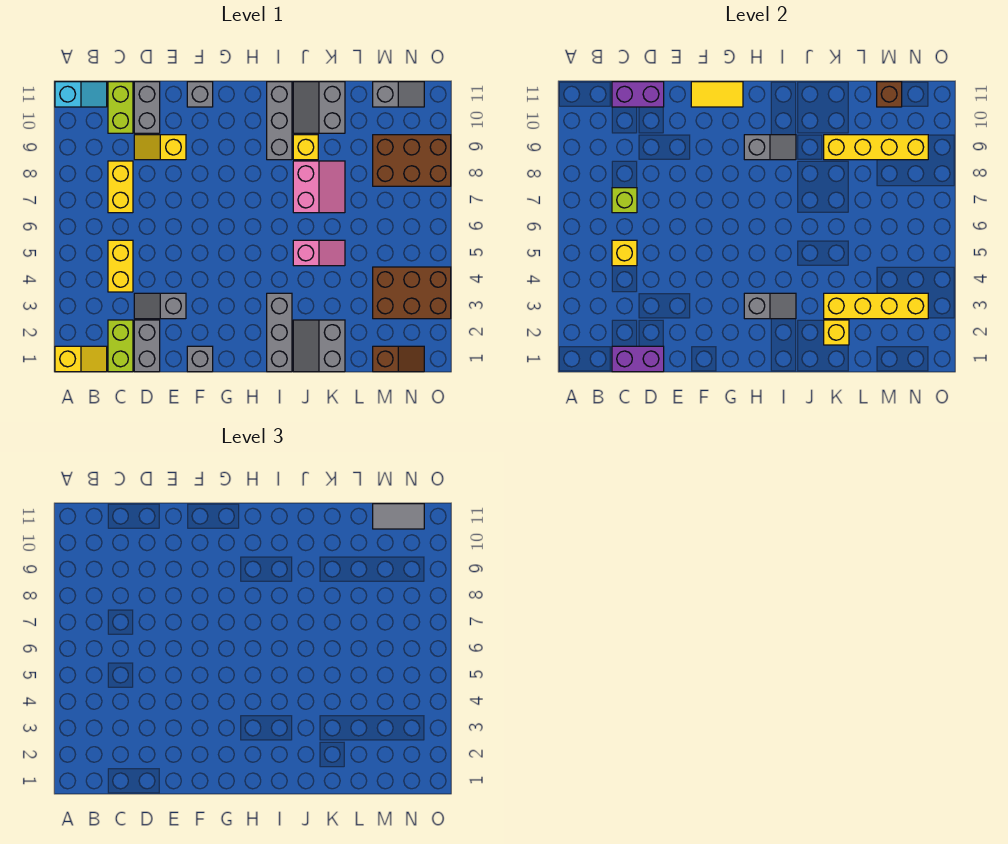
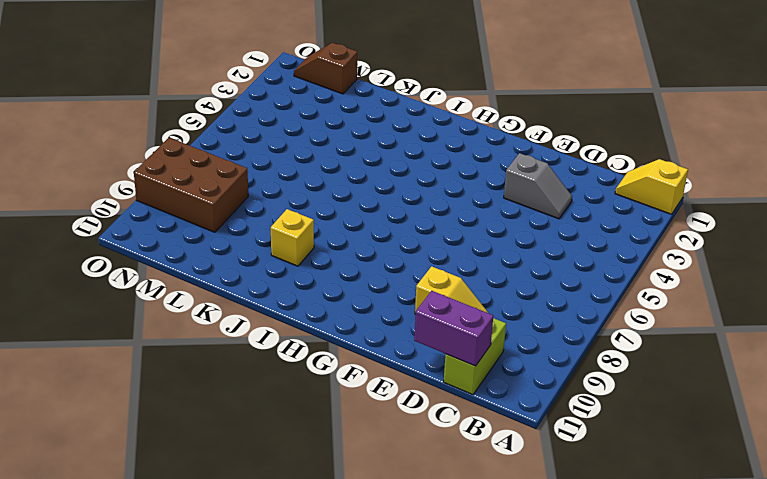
none -> cyan 1x2 slope [55,82,107,107]
none -> lime 1x2 brick [108,320,133,372]
none -> yellow 1x2 brick [108,240,133,292]
none -> yellow 1x2 brick [108,161,133,213]

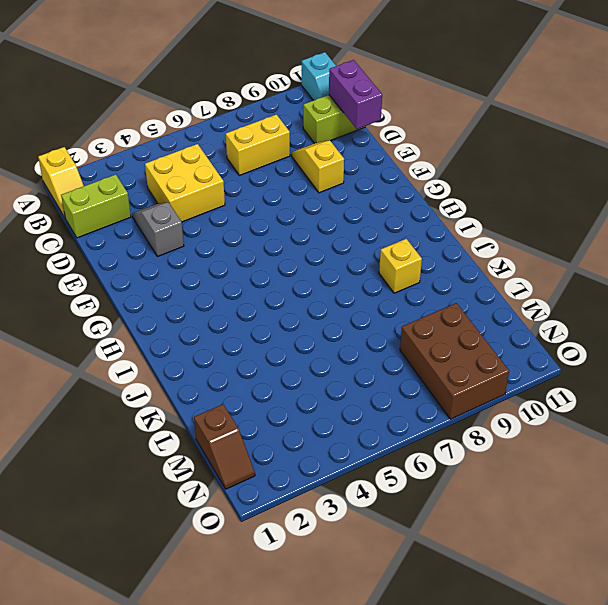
yellow 2x2 brick [145,144,225,222] -> yellow 1x2 brick [108,240,133,292]
none -> grey 1x2 brick [134,320,160,372]
none -> grey 1x2 brick [134,82,160,133]
none -> grey 1x1 brick [187,346,213,372]
none -> grey 1x1 brick [187,82,213,107]

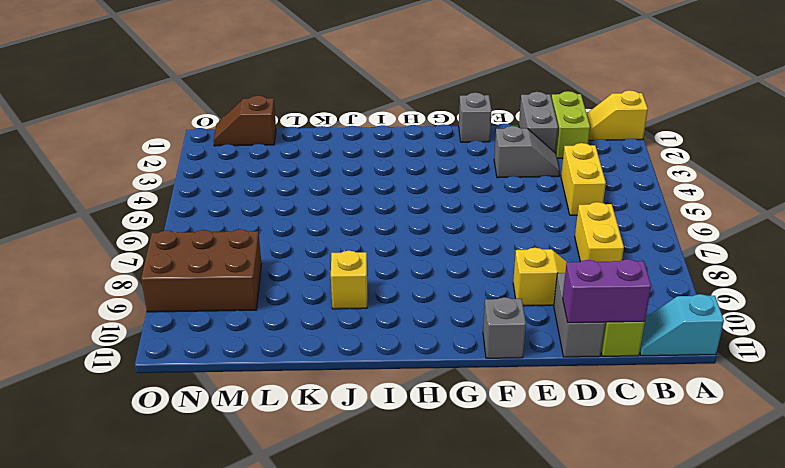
none -> grey 1x3 brick [267,293,292,372]
none -> grey 1x3 brick [267,82,292,160]
none -> grey 2x2 slope [293,320,345,372]
none -> pink 1x2 slope [293,240,345,266]

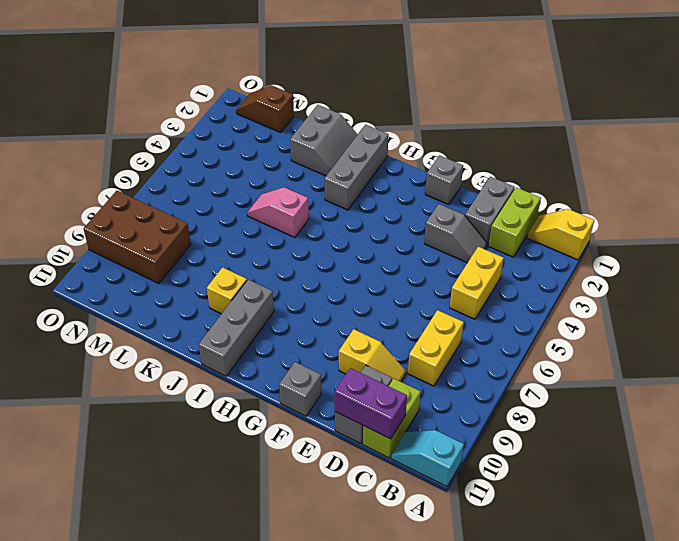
none -> pink 2x2 slope [293,161,345,213]
none -> grey 2x2 slope [293,82,345,133]
none -> brown 2x3 brick [373,267,451,319]
none -> grey 1x2 slope [373,82,424,107]

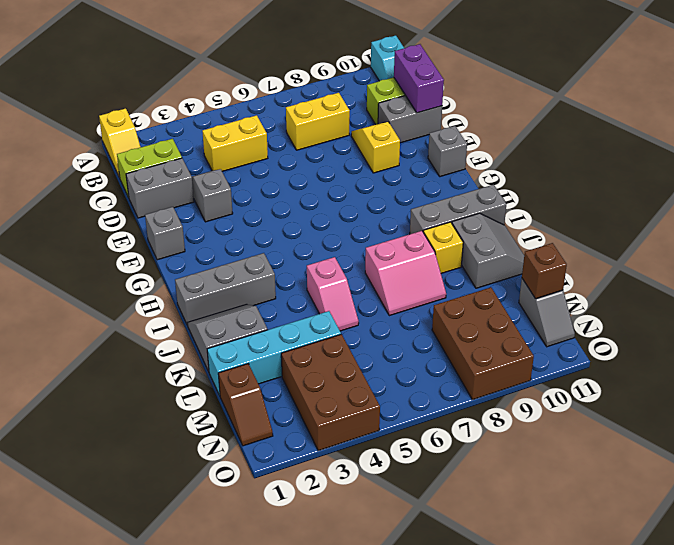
grey 2x2 slope [452,213,524,288] -> grey 2x2 slope turned to [293,82,345,133]
cyan 1x4 brick [207,311,341,395] -> none
none -> purple 1x2 brick [612,346,664,372]
none -> yellow 1x1 brick [612,240,637,266]
none -> lime 1x1 brick [612,188,637,213]
none -> yellow 1x2 tile [691,82,743,107]

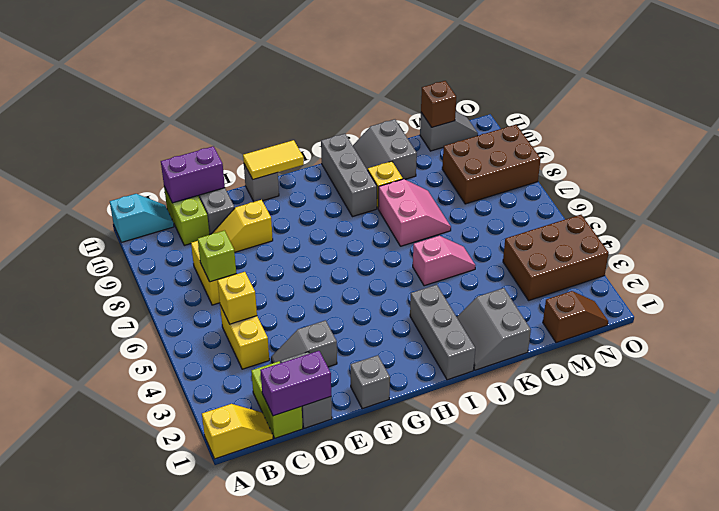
none -> grey 1x2 slope [744,293,796,319]
none -> grey 1x2 slope [744,135,796,160]
none -> yellow 1x1 brick [824,320,849,345]
none -> yellow 1x4 brick [824,293,928,319]

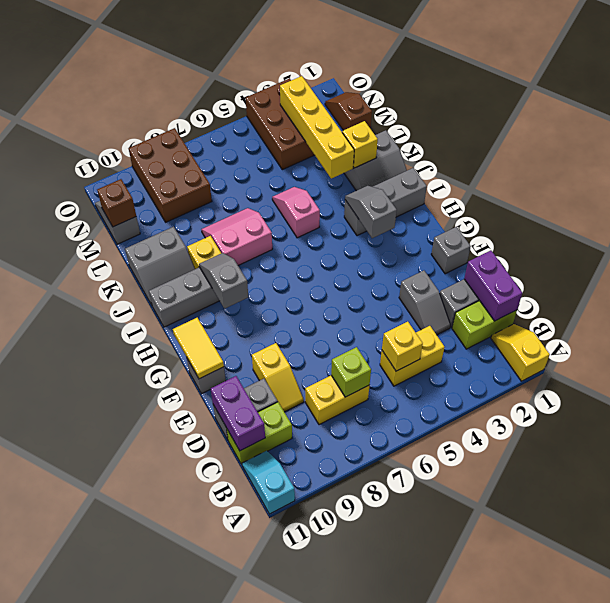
none -> yellow 1x4 brick [824,135,928,160]
none -> grey 1x2 tile [373,504,424,529]

